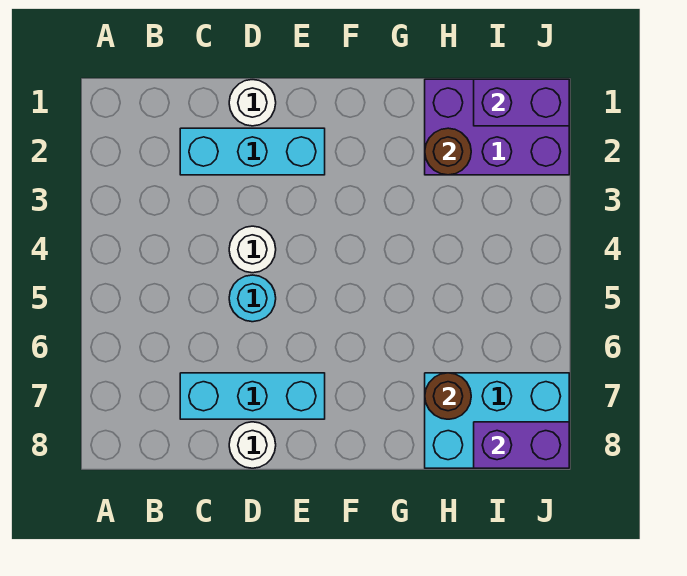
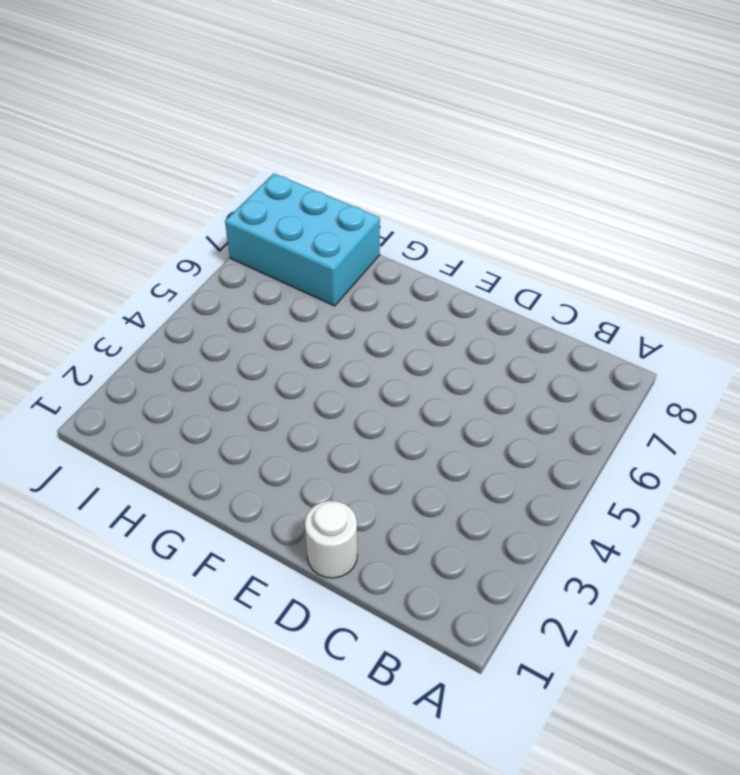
none -> cyan 1x3 brick [180,128,325,175]
none -> cyan 1x3 brick [180,373,325,419]
none -> white 1x1 round brick [229,226,276,273]

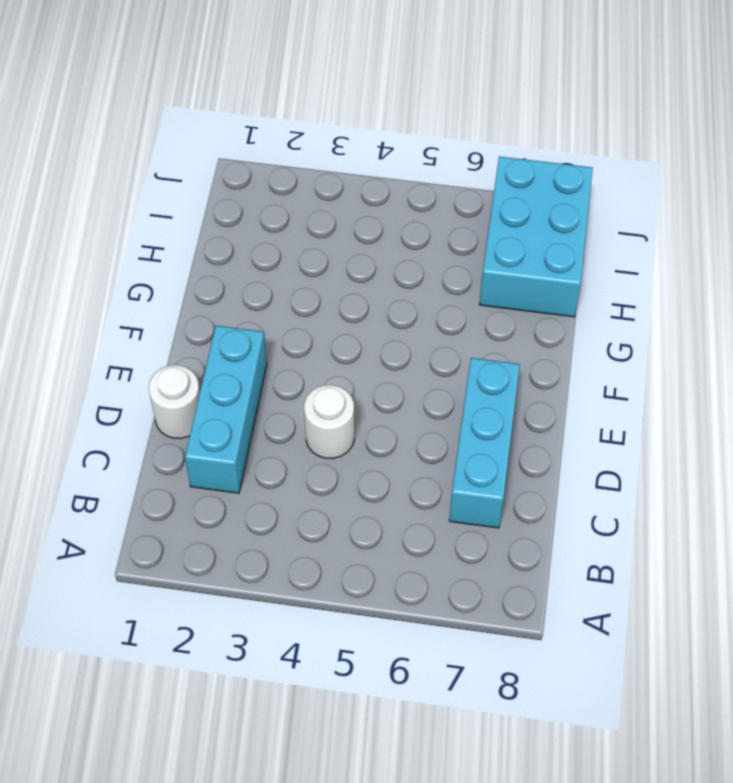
none -> cyan 1x1 round brick [229,275,276,322]
none -> white 1x1 round brick [229,422,276,468]
none -> purple 2x3 brick [425,79,569,175]

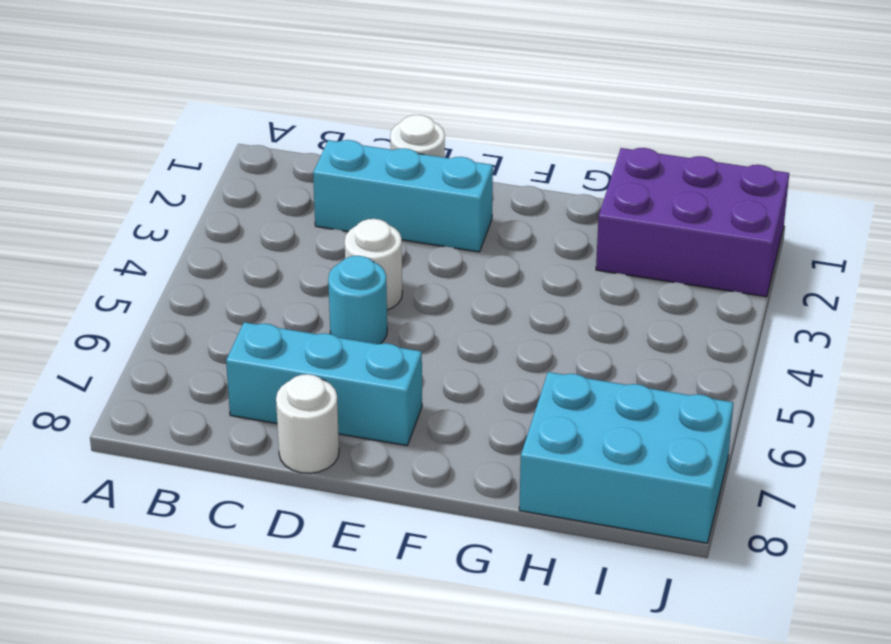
none -> brown 1x1 round brick [425,128,471,175]
none -> brown 1x1 round brick [425,373,471,419]
none -> purple 1x2 brick [474,79,569,126]

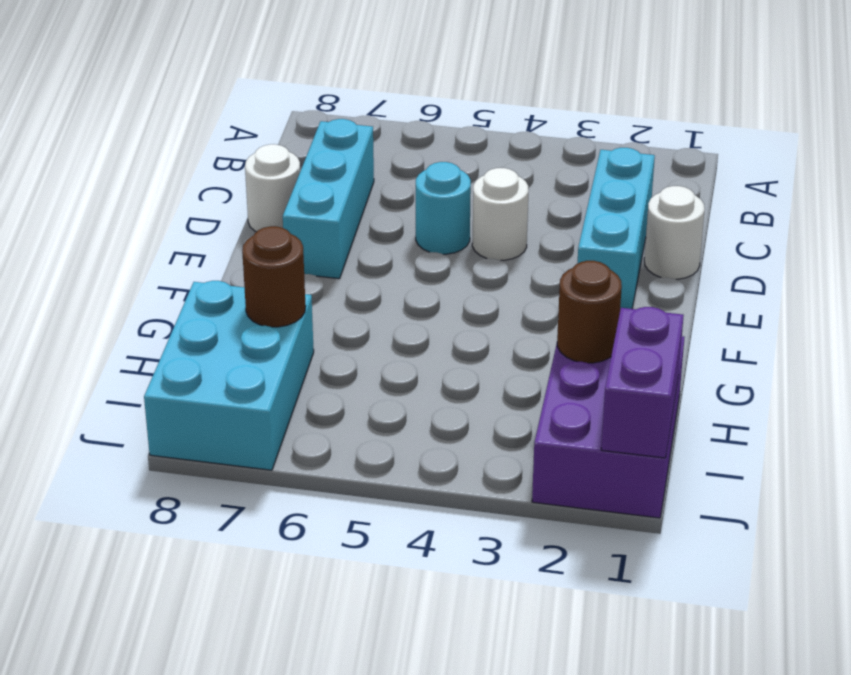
none -> purple 1x2 brick [474,422,569,468]

